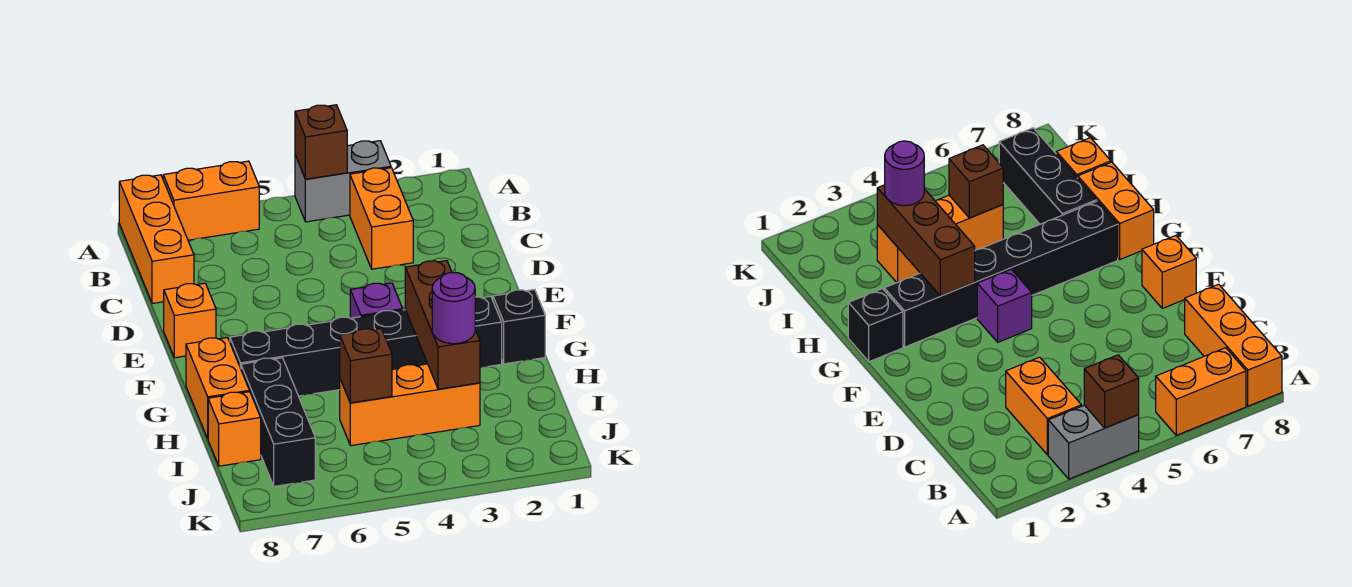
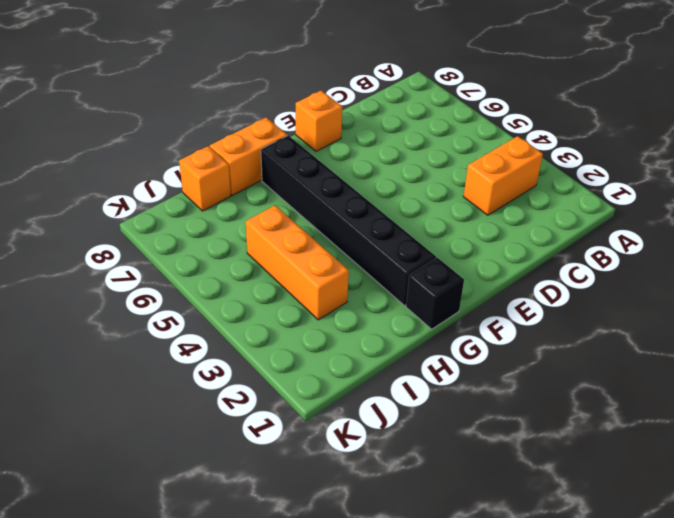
none -> grey 1x2 brick [295,141,391,222]
none -> orange 1x2 brick [163,161,259,240]
none -> orange 1x3 brick [119,175,194,304]

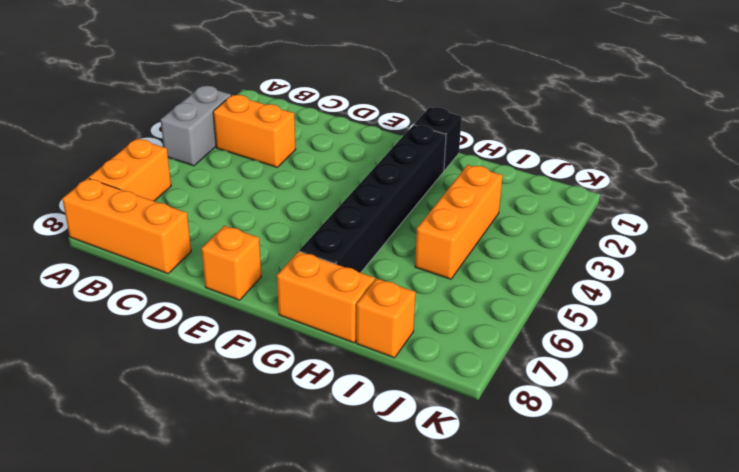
none -> purple 1x1 brick [350,283,403,318]
none -> black 1x3 brick [241,358,315,486]
none -> brown 1x1 brick [295,105,347,179]

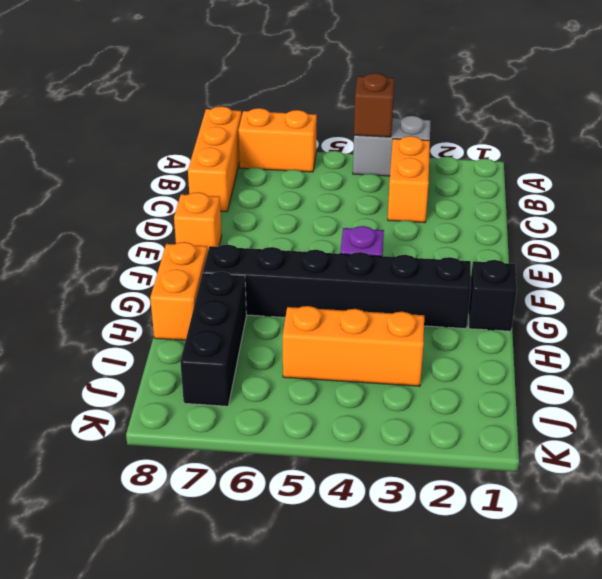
none -> orange 1x1 brick [208,392,261,466]
none -> brown 1x3 brick [405,261,480,389]
none -> brown 1x1 brick [340,329,392,403]

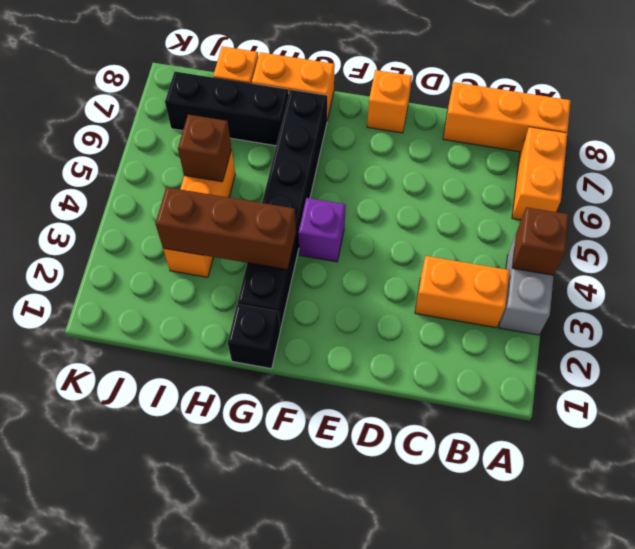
none -> purple 1x1 round brick [432,273,475,344]

